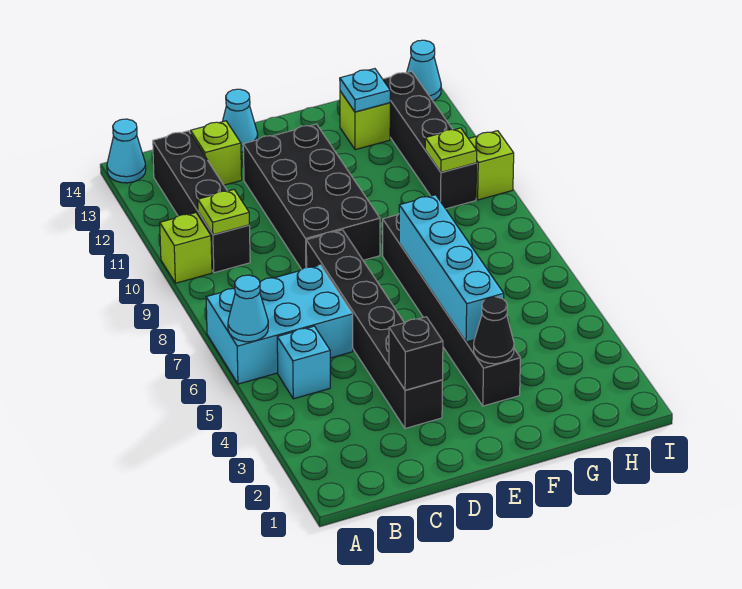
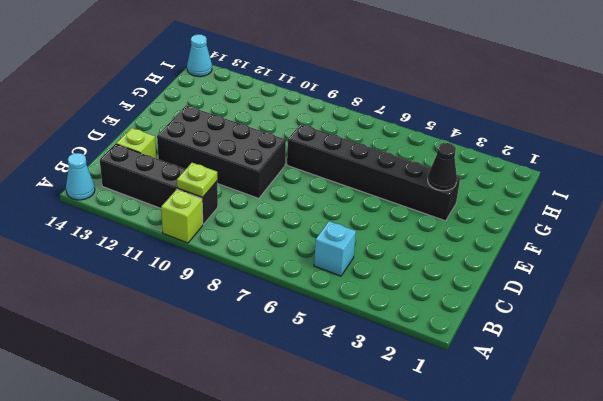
none -> cyan 2x3 brick [206,265,353,384]
none -> black 1x6 brick [306,230,443,428]
none -> cyan 1x1 cone [223,89,258,152]

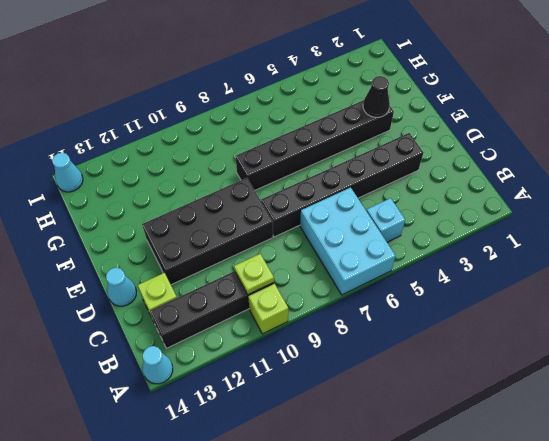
none -> lime 1x1 brick [340,91,390,150]
none -> black 1x4 brick [383,71,476,209]
none -> lime 1x1 brick [469,131,514,200]

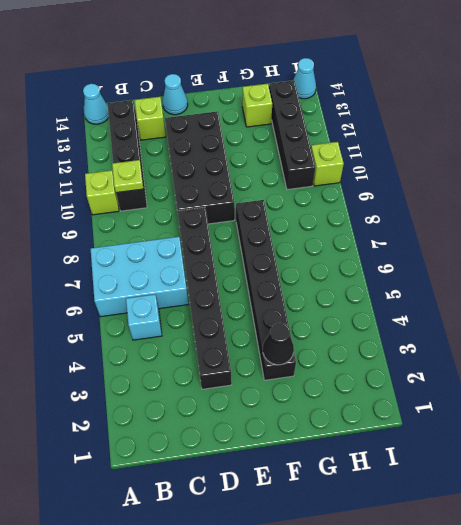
none -> cyan 1x1 cone [228,275,268,342]
none -> black 1x1 brick [389,317,443,390]
none -> cyan 1x4 brick [399,195,504,342]

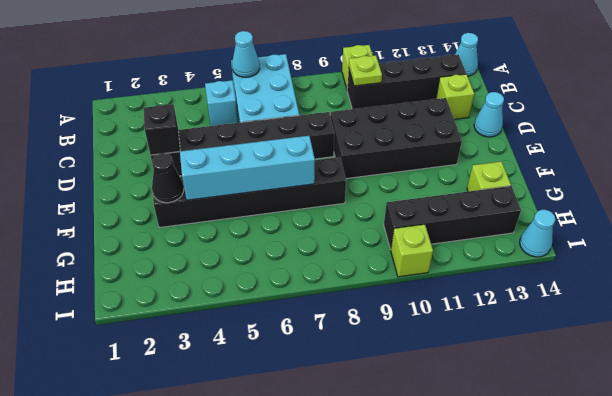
none -> cyan 1x1 plate [340,69,390,112]
none -> lime 1x1 plate [425,128,477,172]

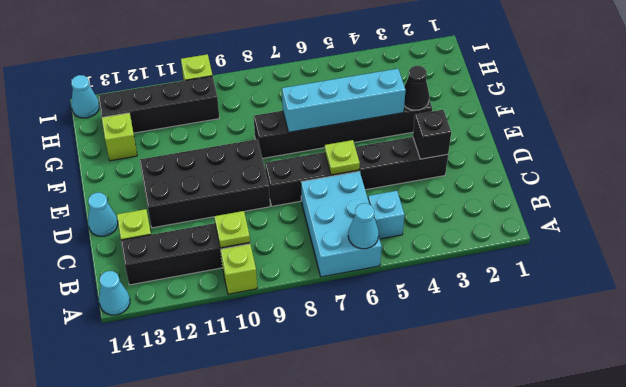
lime 1x1 plate [325,140,360,175] -> lime 1x1 plate moved to [425,128,477,172]
none -> cyan 1x1 plate [340,69,390,112]

